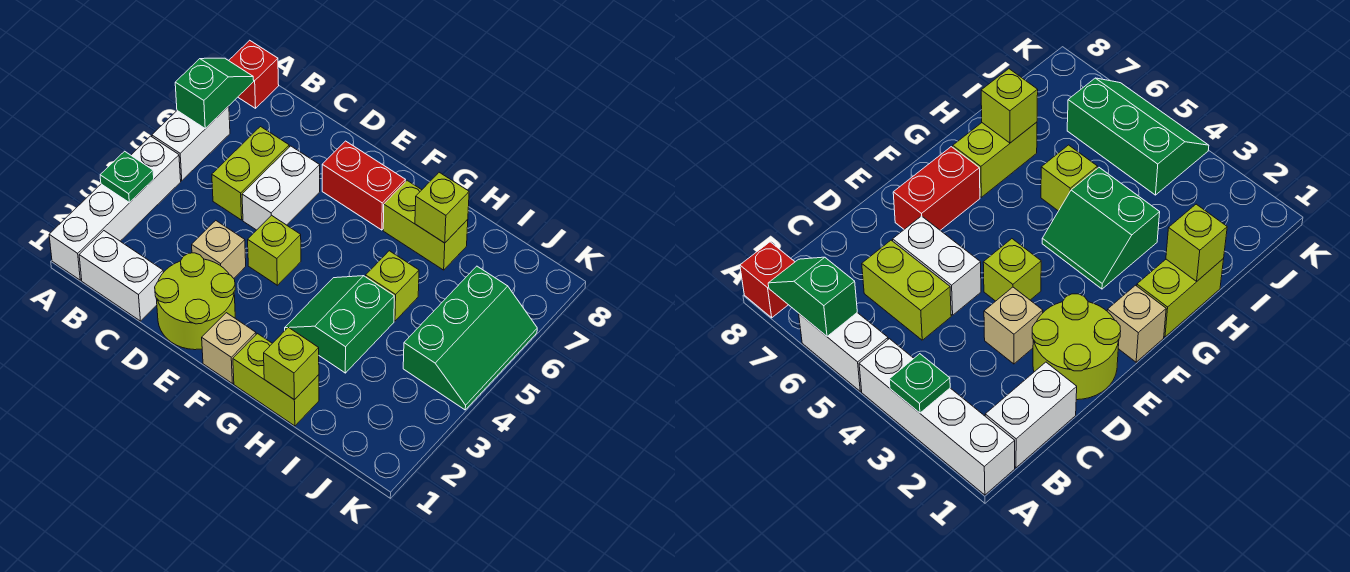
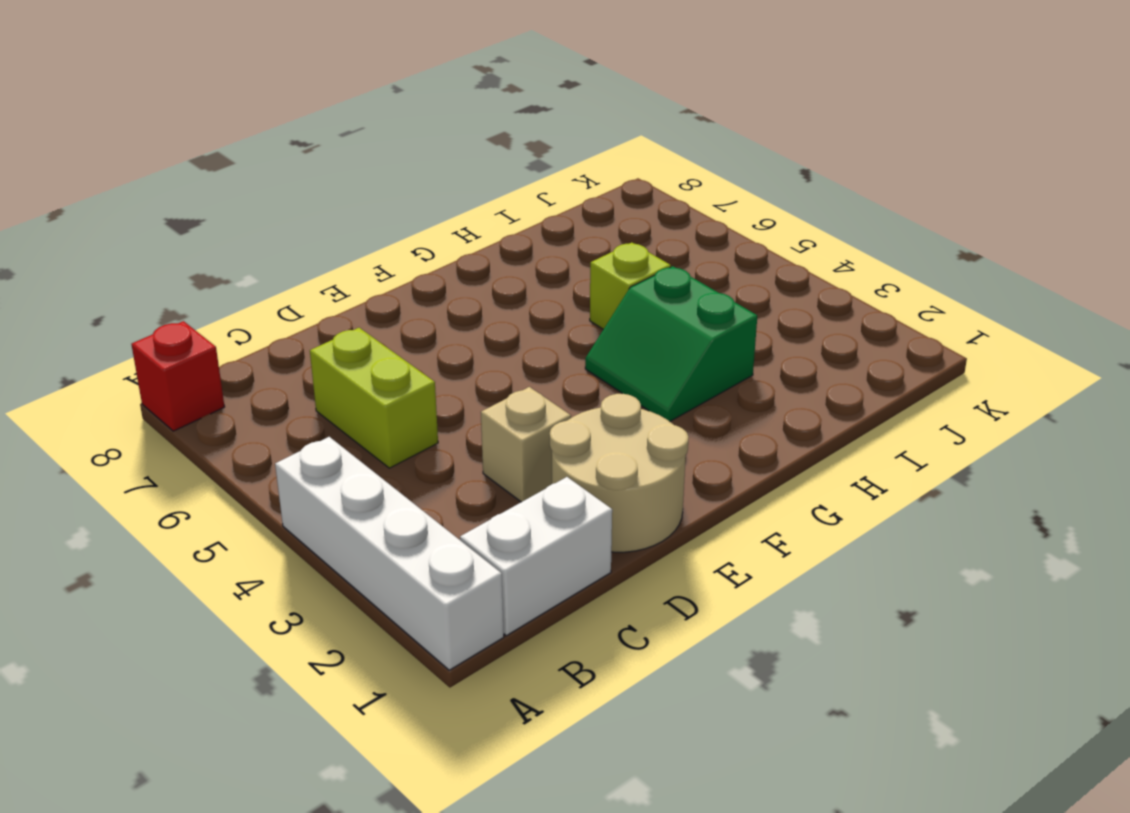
tan 2x2 round brick [550,394,689,552] -> lime 2x2 round brick [155,253,235,350]
none -> white 1x2 brick [152,106,230,181]
none -> white 1x2 brick [242,146,320,230]
none -> lime 1x1 brick [248,215,301,285]

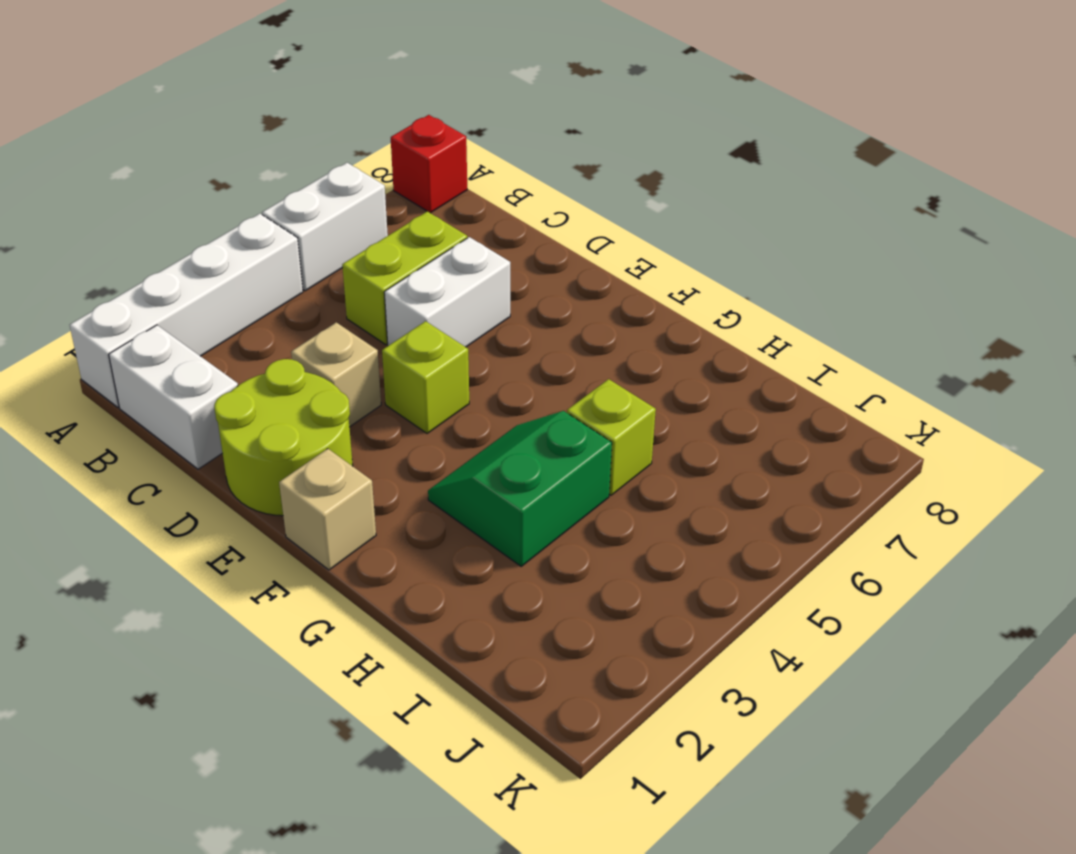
none -> red 1x2 brick [322,141,405,230]
none -> lime 1x2 brick [233,334,319,426]
none -> lime 1x2 brick [383,181,468,270]

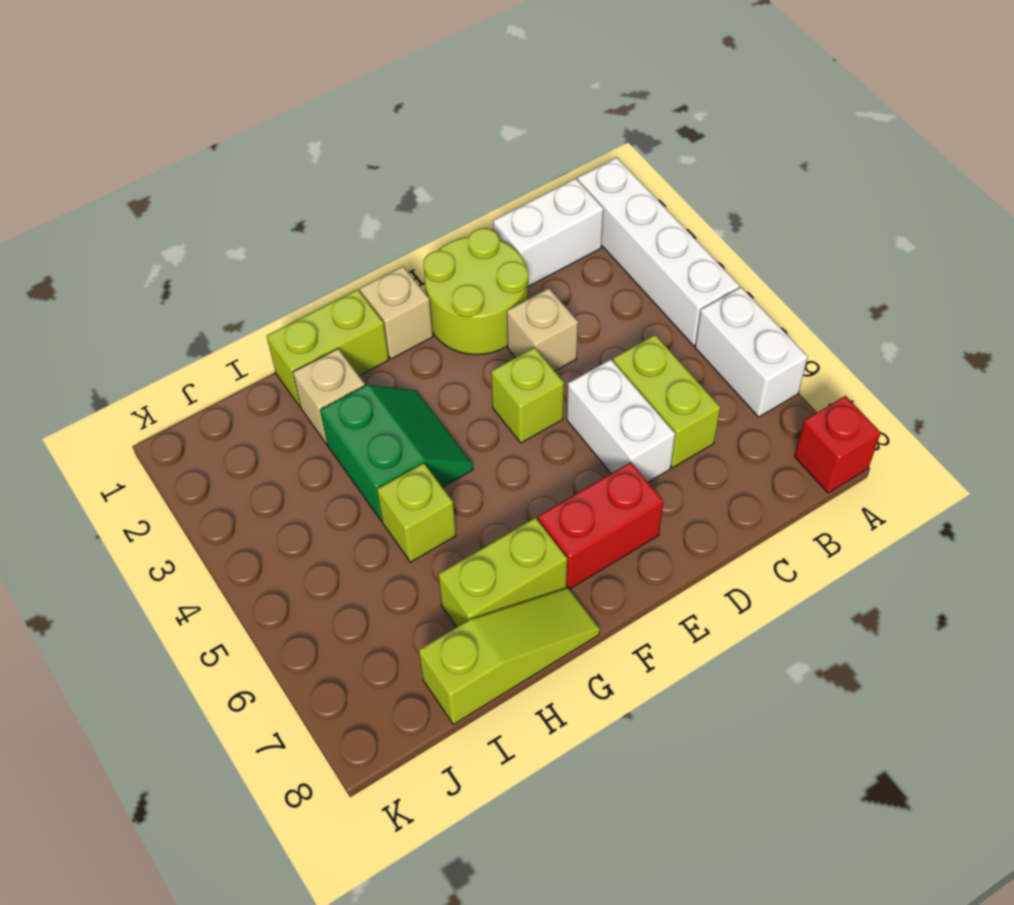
lime 1x3 slope [419,588,600,724] -> none
tan 1x1 brick [293,349,365,444] -> none
none -> green 2x3 slope [403,266,537,410]
none -> green 1x1 plate [100,151,154,203]
none -> green 1x2 slope [175,58,254,129]

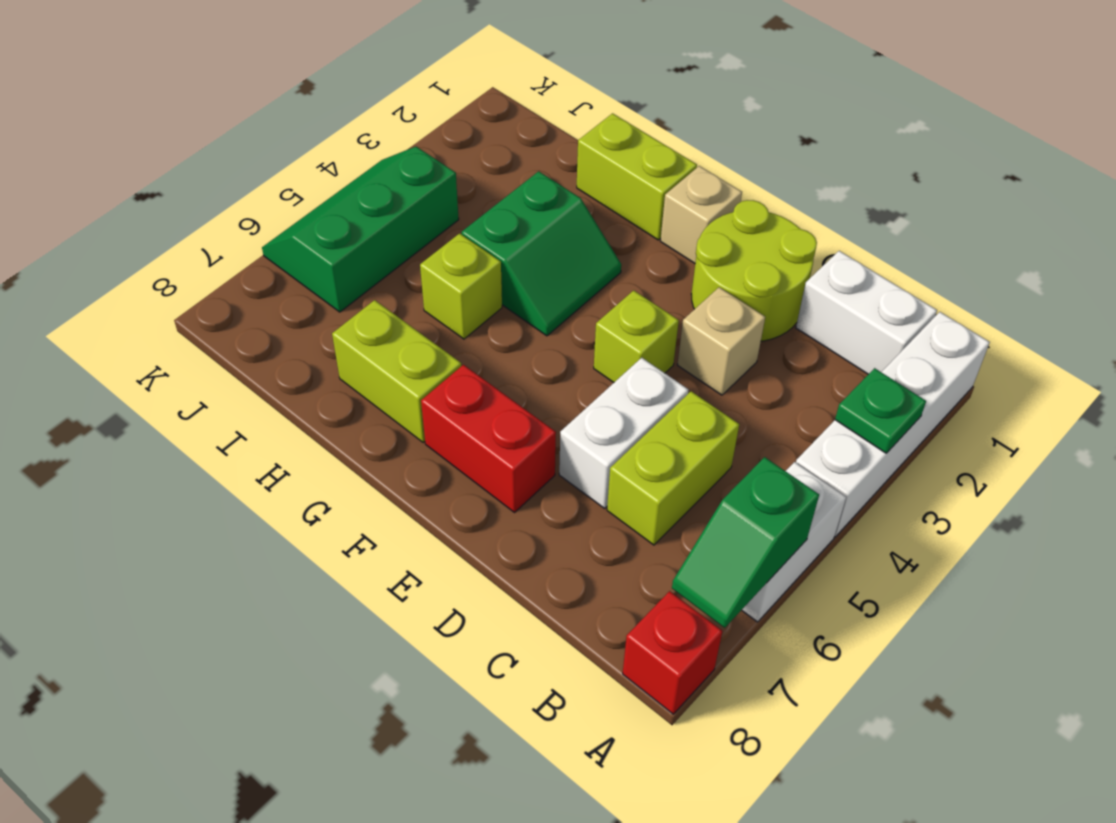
none -> lime 1x1 brick [264,327,319,400]
none -> lime 1x1 brick [415,172,469,243]

